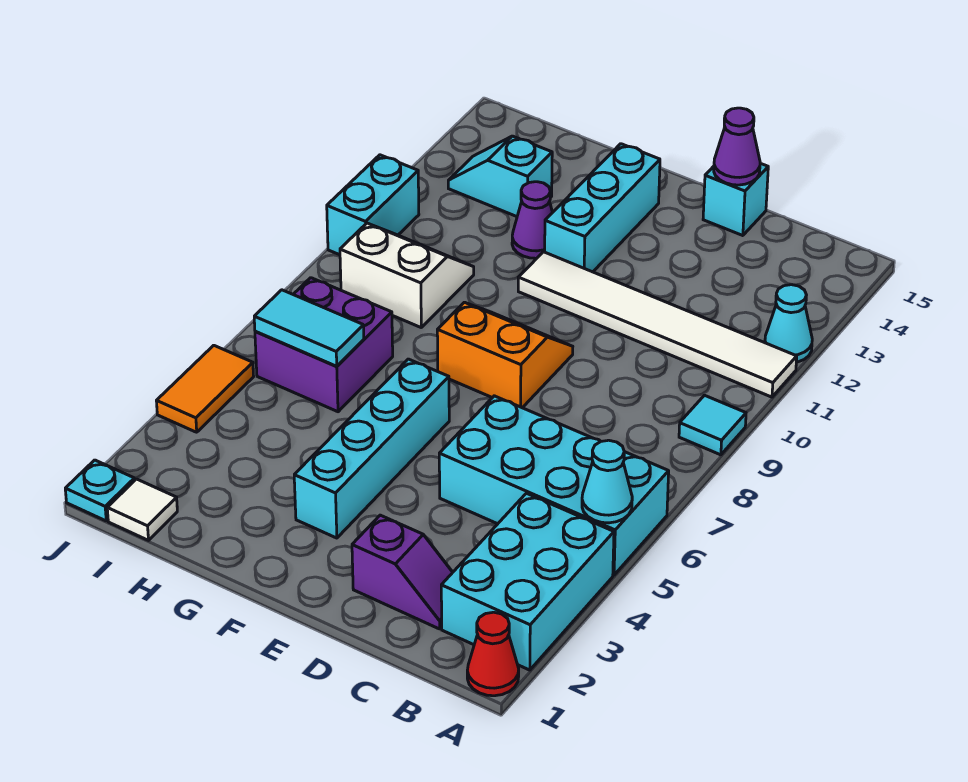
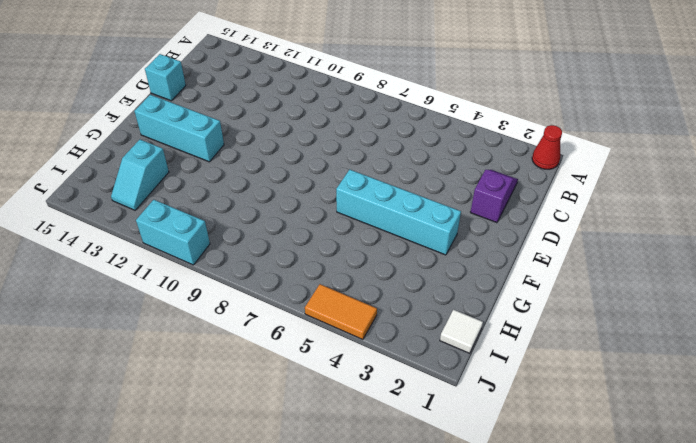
none -> cyan 2x3 brick [441,493,614,670]
none -> cyan 2x4 brick [439,396,669,575]
none -> cyan 1x1 tile [679,395,746,455]

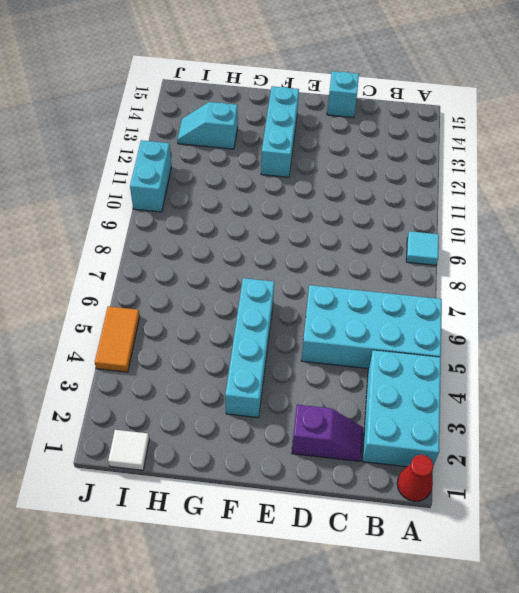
none -> white 1x6 tile [518,252,797,397]
none -> cyan 1x1 cone [765,285,812,362]
none -> orange 2x2 slope [437,302,573,408]

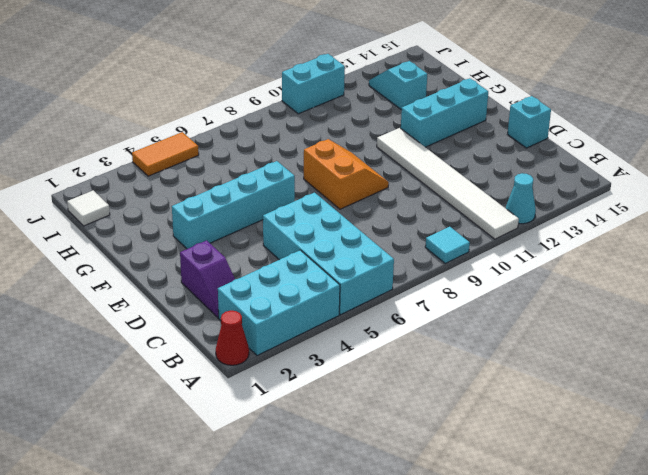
none -> purple 1x1 cone [512,182,553,258]
none -> purple 2x2 brick [255,278,393,412]
none -> white 2x2 slope [340,223,474,327]

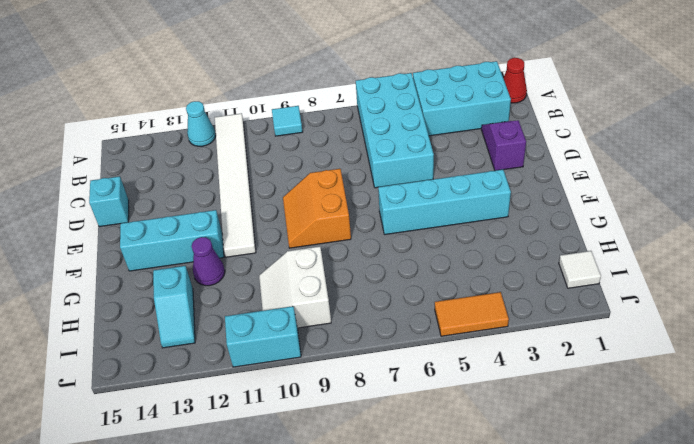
none -> purple 2x2 brick [255,278,393,412]
none -> cyan 1x1 plate [65,460,135,521]
none -> cyan 1x1 cone [582,440,632,523]

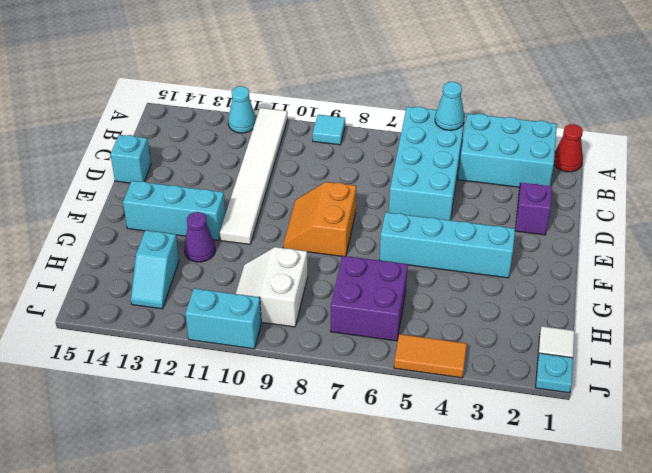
none -> purple 1x1 cone [714,108,760,185]
none -> cyan 1x2 tile [254,290,364,366]

